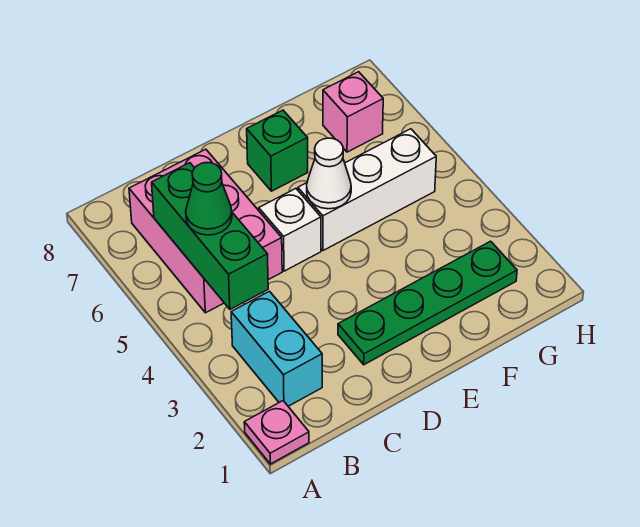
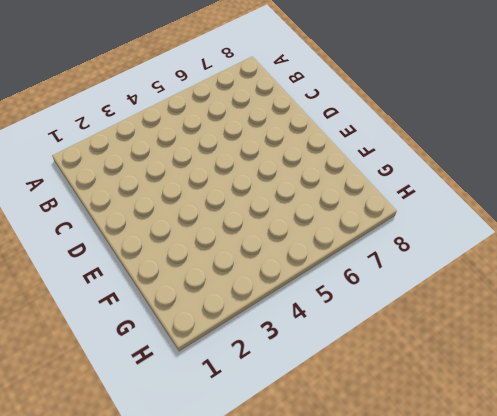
none -> pink 1x1 plate [244,401,309,464]
none -> cyan 1x2 brick [231,291,322,406]

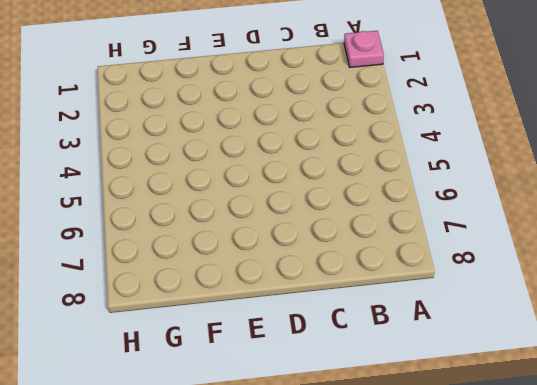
none -> cyan 1x2 brick [231,291,322,406]
none -> pink 2x3 brick [129,149,282,313]

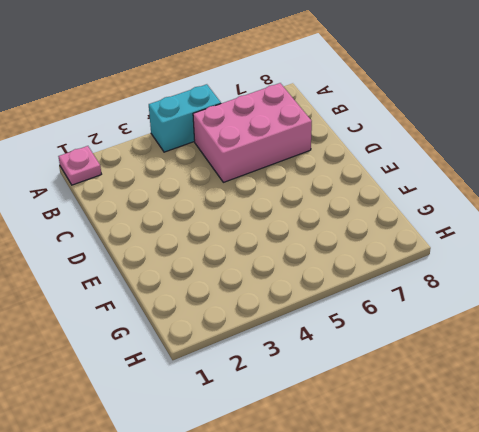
cyan 1x2 brick [149,84,221,152] -> cyan 1x2 brick moved to [231,291,322,406]
none -> green 1x4 plate [338,241,517,365]
none -> white 1x1 brick [259,189,321,271]

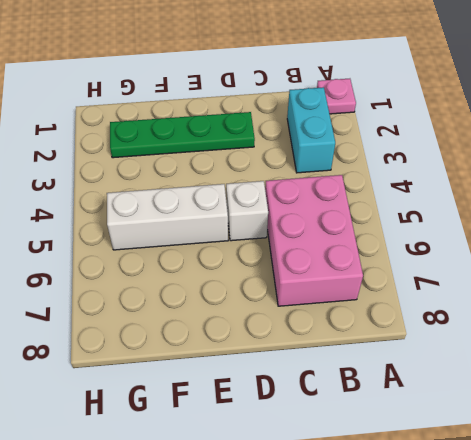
none -> green 1x1 brick [247,110,308,191]
none -> pink 1x1 brick [323,72,383,152]

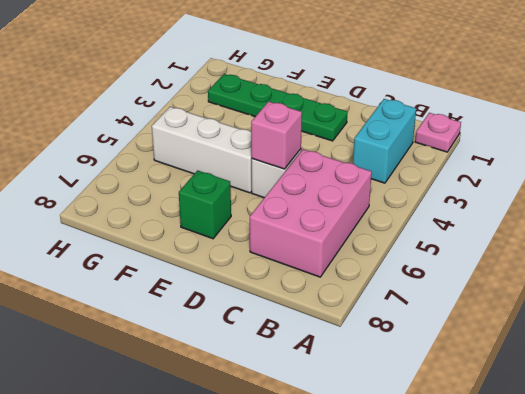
pink 1x1 brick [251,102,302,169] -> pink 1x1 brick moved to [323,72,383,152]
none -> green 1x3 brick [152,163,268,309]
none -> white 1x1 cone [307,138,351,209]

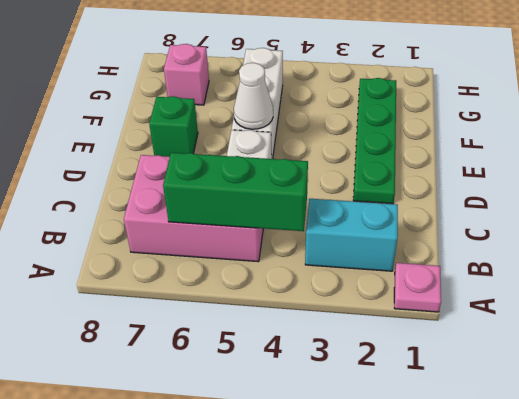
none -> green 1x1 cone [186,163,232,235]

